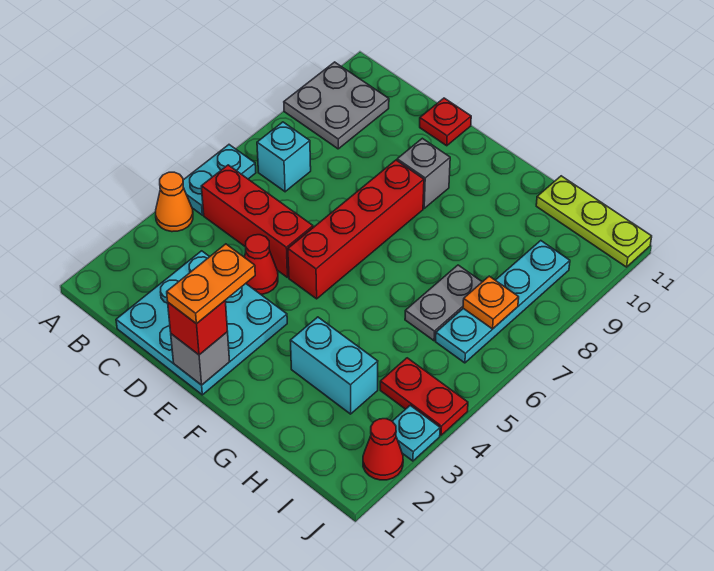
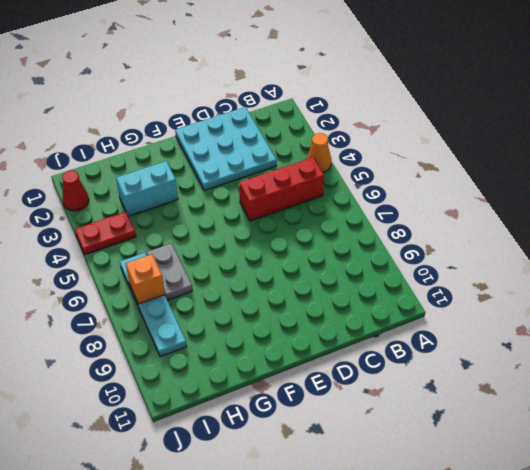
orange 1x1 brick [126,254,165,304] -> orange 1x1 plate [463,276,519,329]
none -> cyan 1x2 plate [183,145,256,215]
none -> grey 2x2 plate [284,62,389,149]
none -> cyan 1x1 brick [257,122,311,192]

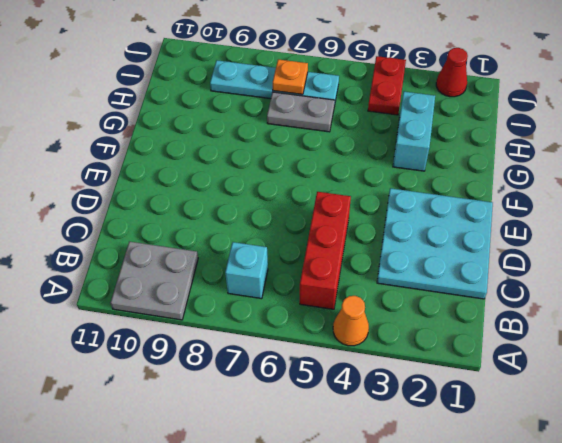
none -> cyan 1x2 plate [183,145,256,215]
none -> red 1x1 cone [244,235,278,294]
none -> red 1x1 plate [420,98,471,146]

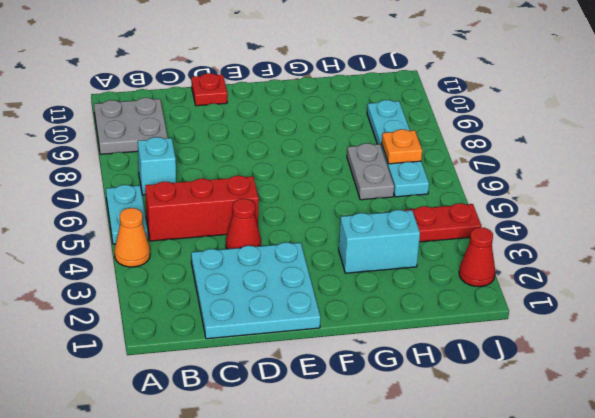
none -> red 1x4 brick [288,160,424,299]
none -> grey 1x1 brick [397,138,450,208]
none -> lime 1x3 plate [536,176,652,267]

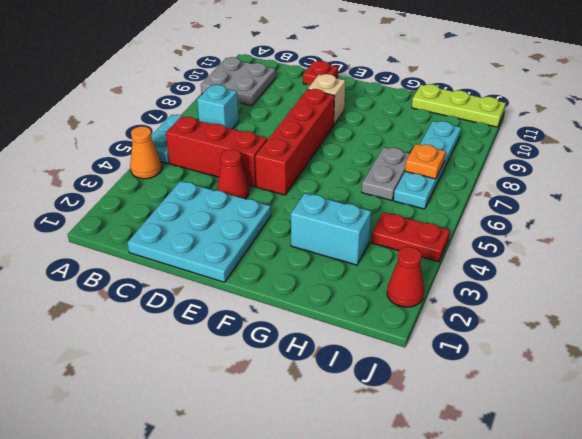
tan 1x1 brick [308,74,345,125] -> grey 1x1 brick [397,138,450,208]
none -> cyan 1x1 plate [392,405,440,461]
none -> grey 1x1 brick [171,332,230,385]
none -> red 1x1 brick [168,301,227,355]

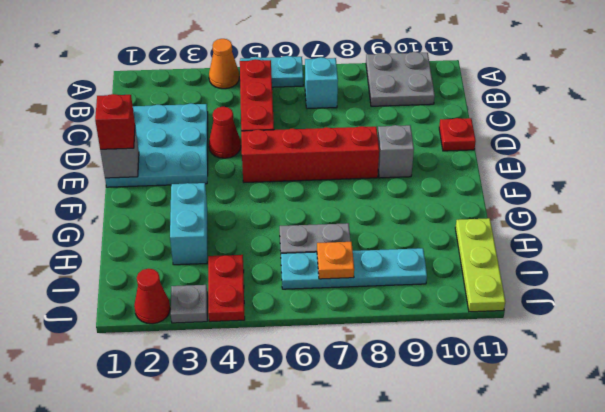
grey 1x1 plate [171,285,207,323] -> cyan 1x1 plate [392,405,440,461]
none -> orange 1x2 plate [167,244,255,324]

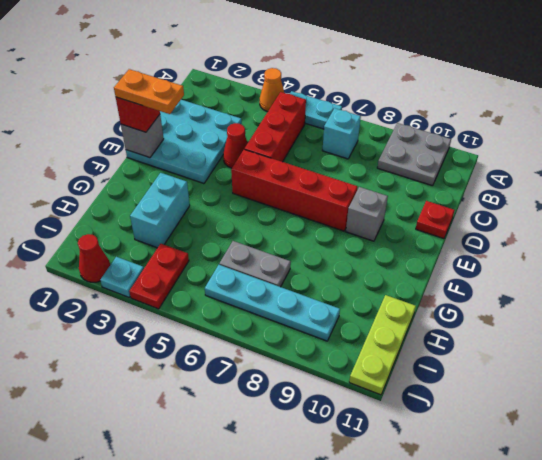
none -> orange 1x1 plate [463,276,519,329]

